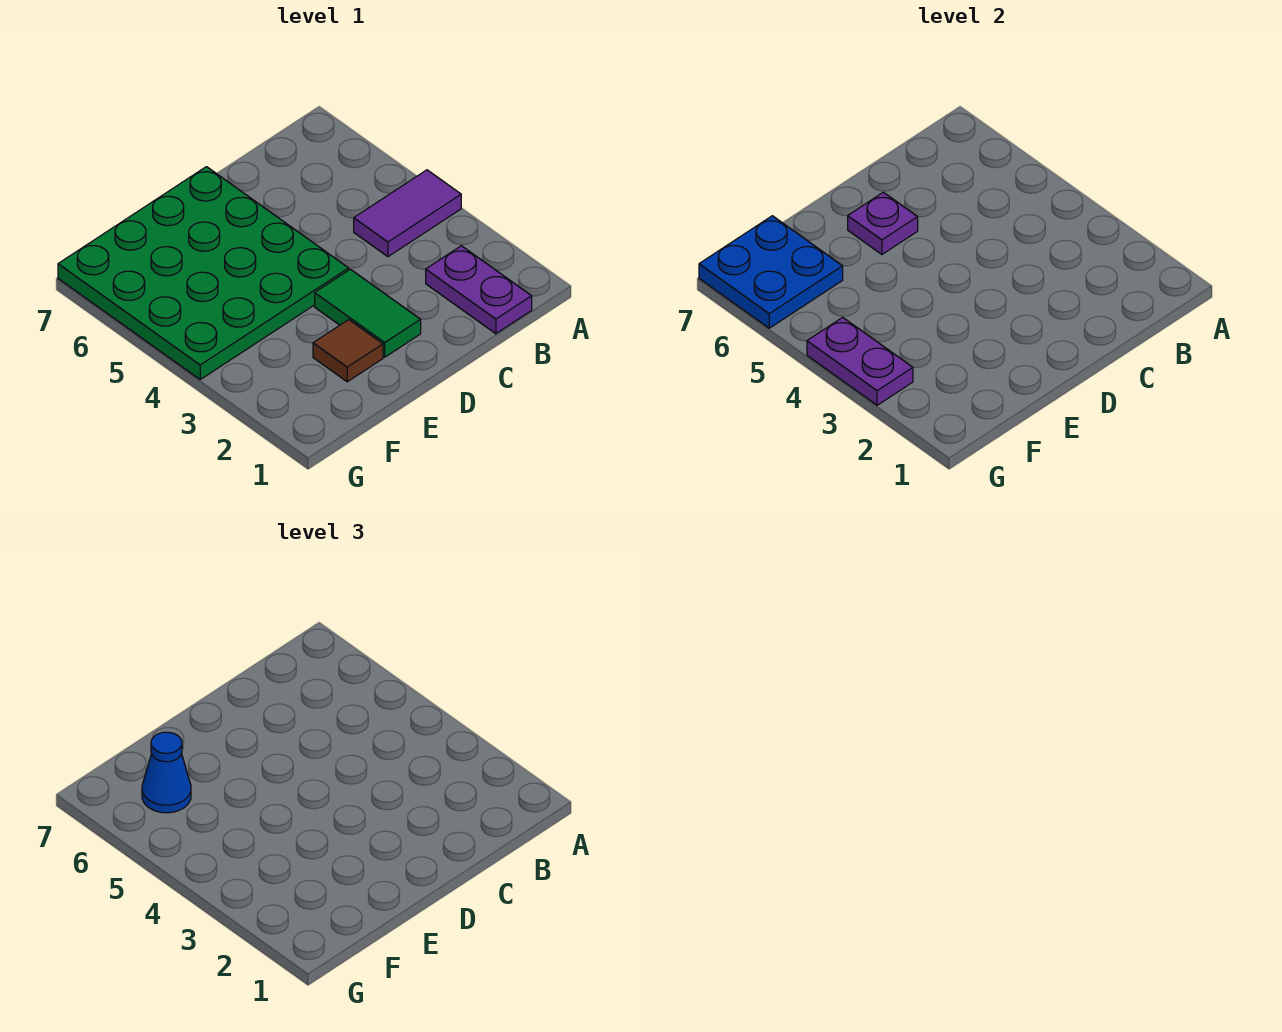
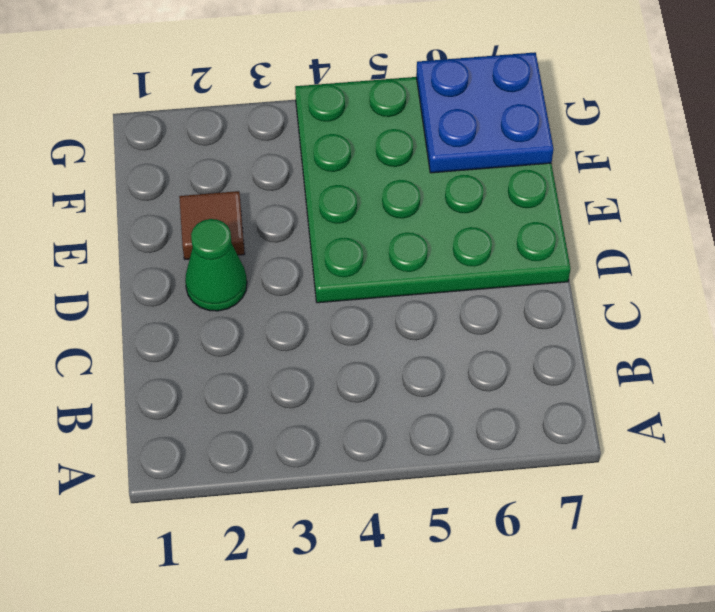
green 1x1 cone [185,219,247,311] -> green 1x2 tile [315,269,421,357]
none -> purple 1x2 tile [354,170,461,257]
none -> purple 1x2 plate [426,246,532,334]

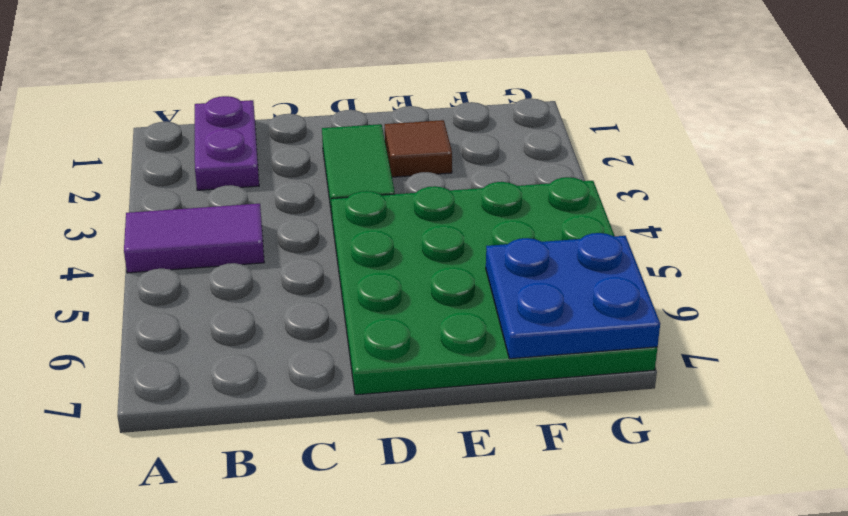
none -> purple 1x1 plate [848,192,918,254]
none -> purple 1x2 plate [807,317,913,405]

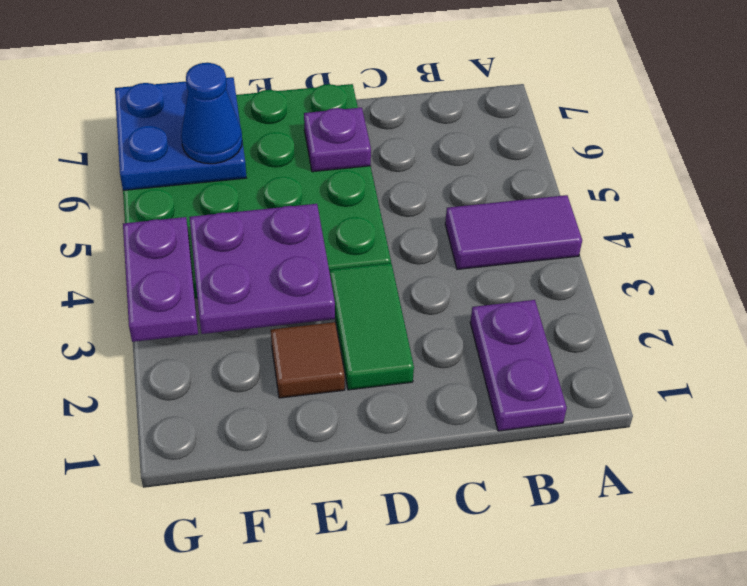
purple 2x2 plate [189,204,335,334] -> none

